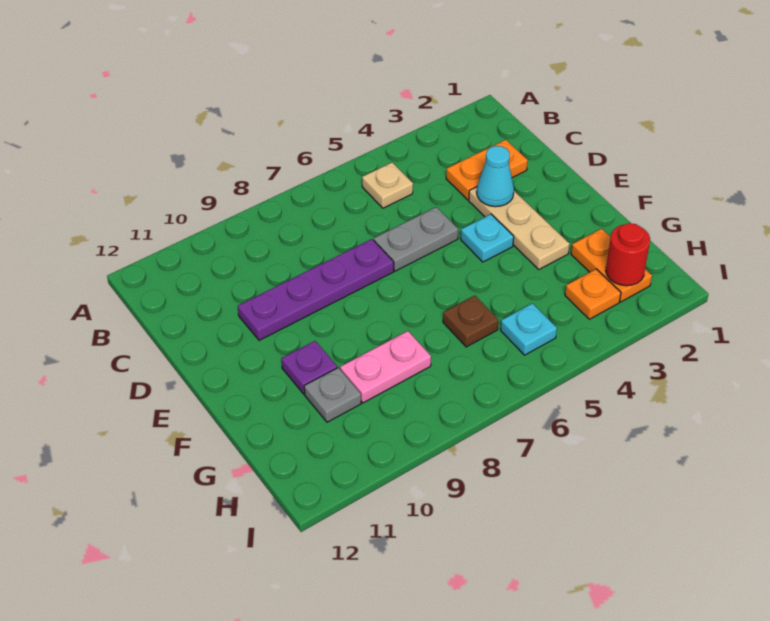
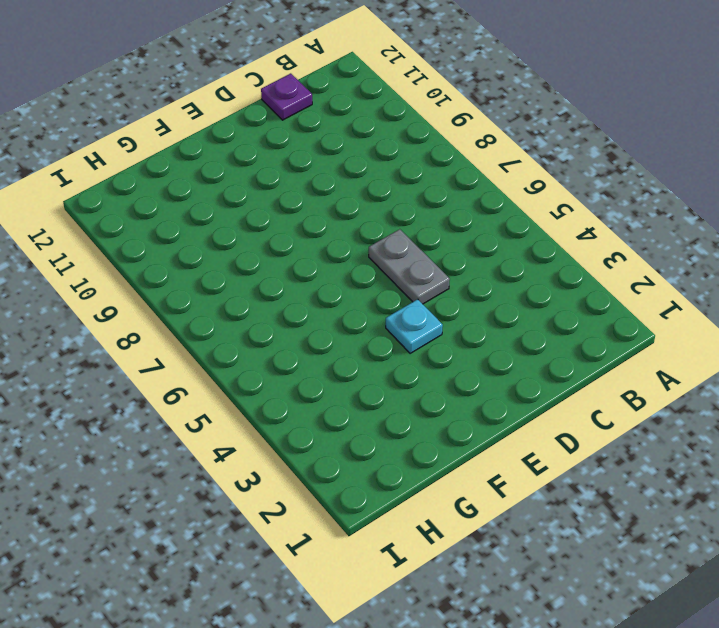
purple 1x1 plate [261,73,312,120] -> purple 1x1 plate moved to [281,341,337,394]
none -> tan 1x1 plate [362,163,413,208]
none -> orange 1x2 plate [446,140,528,200]
none -> tan 1x3 plate [469,187,570,269]

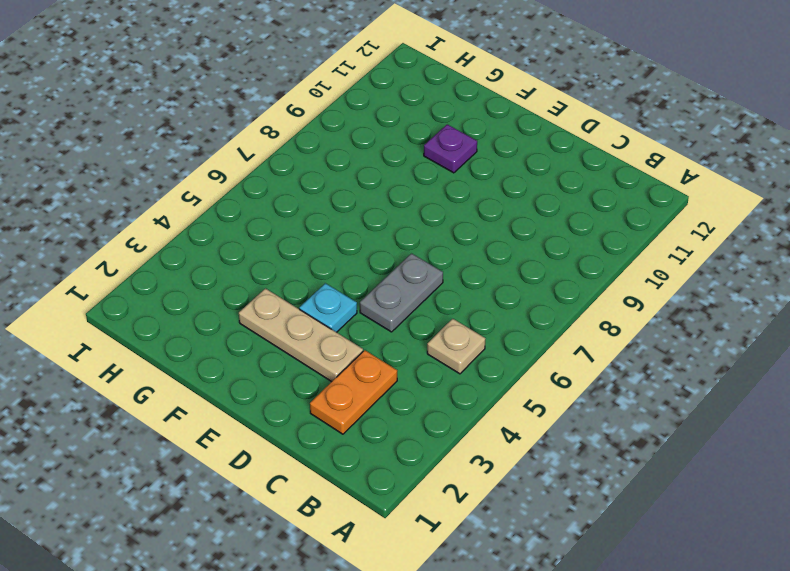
none -> purple 1x4 plate [238,239,394,340]
none -> orange 1x2 plate [571,229,652,302]
none -> brown 1x1 plate [443,296,498,347]

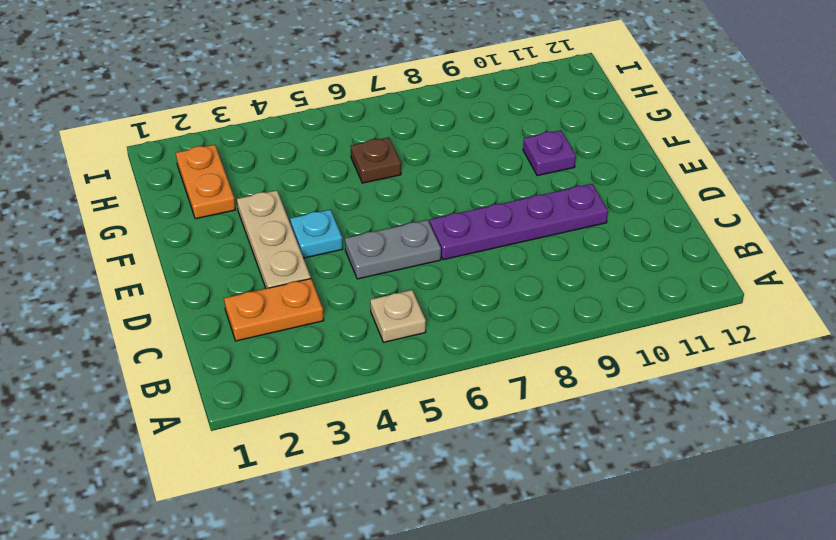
none -> pink 1x2 plate [340,331,431,403]
none -> grey 1x1 plate [304,368,361,422]
none -> orange 1x1 plate [565,269,621,319]

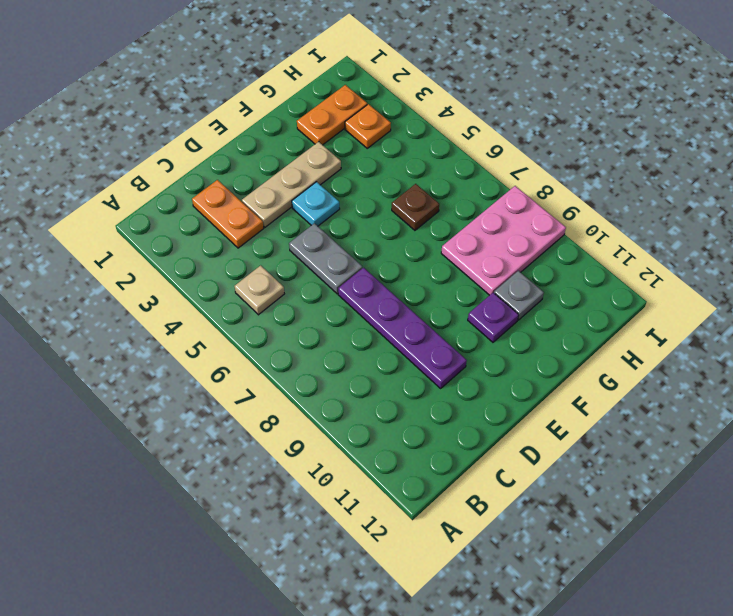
pink 2x3 plate [441,186,566,295] -> pink 1x2 plate [340,331,431,403]
none -> cyan 1x1 plate [501,303,557,355]
none -> cyan 1x1 cone [477,146,514,207]
none -> red 1x1 round brick [606,223,650,286]

